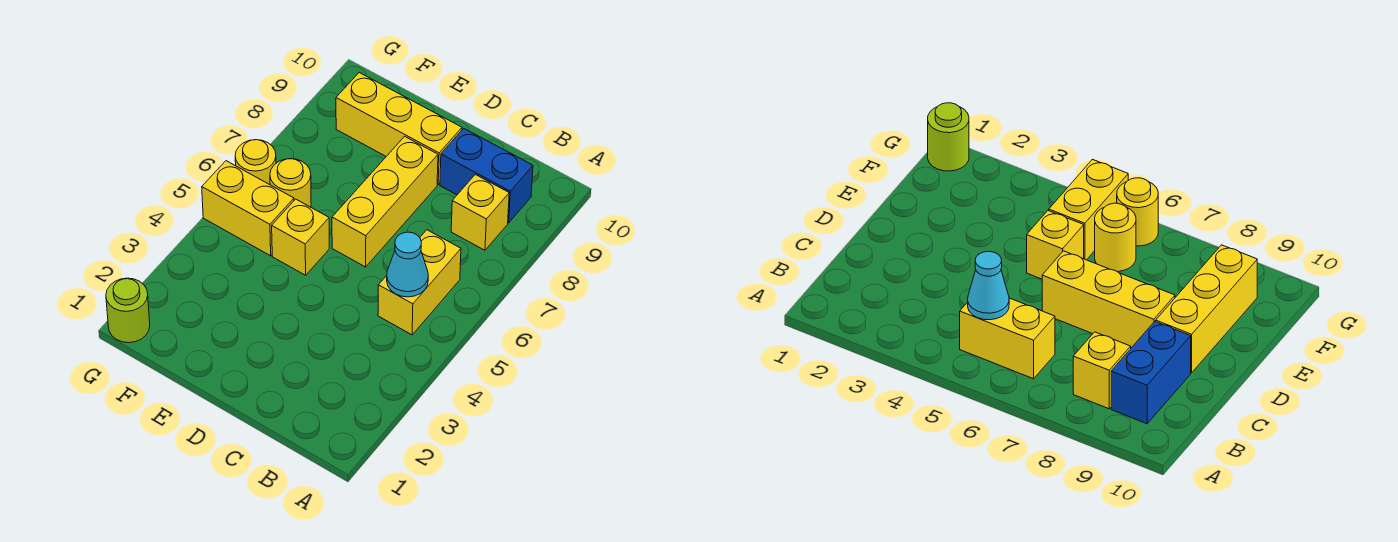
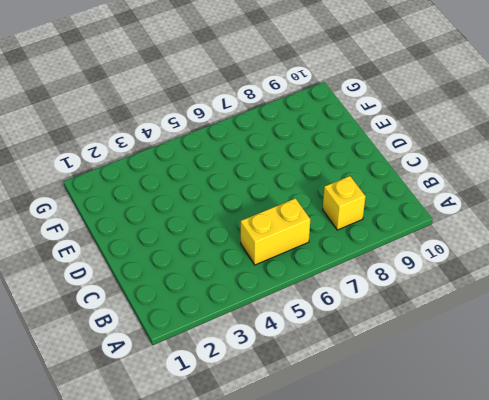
none -> blue 1x2 brick [440,129,533,223]
none -> yellow 1x3 brick [332,136,438,267]

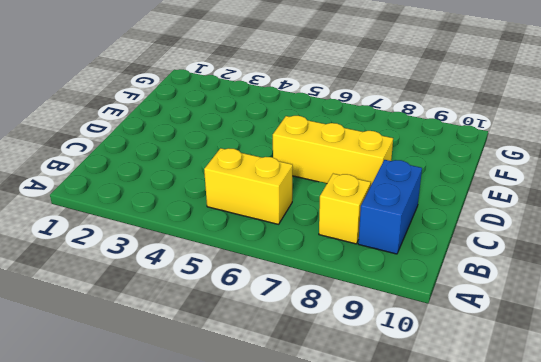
none -> yellow 1x3 brick [336,73,462,184]
none -> yellow 1x1 brick [272,199,329,275]

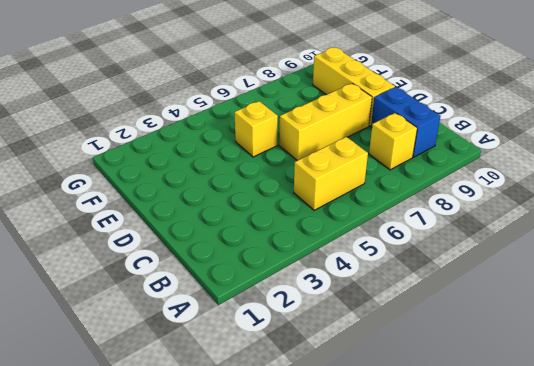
none -> yellow 1x2 brick [202,161,294,256]
none -> yellow 1x1 round brick [270,159,311,207]

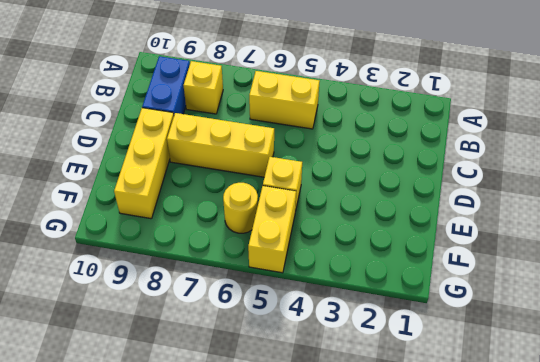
none -> lime 1x1 round brick [106,278,150,343]
none -> yellow 1x1 round brick [235,140,276,185]

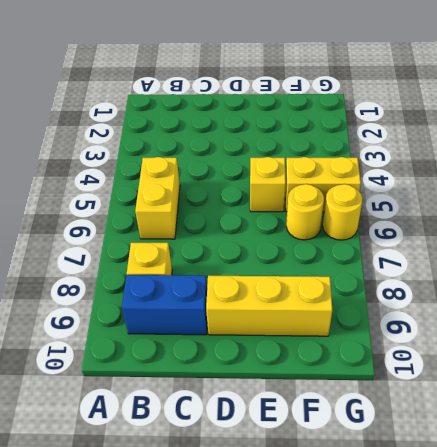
none -> yellow 1x3 brick [332,136,438,267]
none -> lime 1x1 round brick [106,278,150,343]

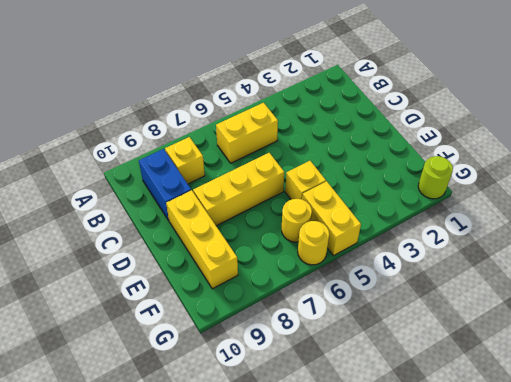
none -> cyan 1x1 cone [387,232,428,297]

